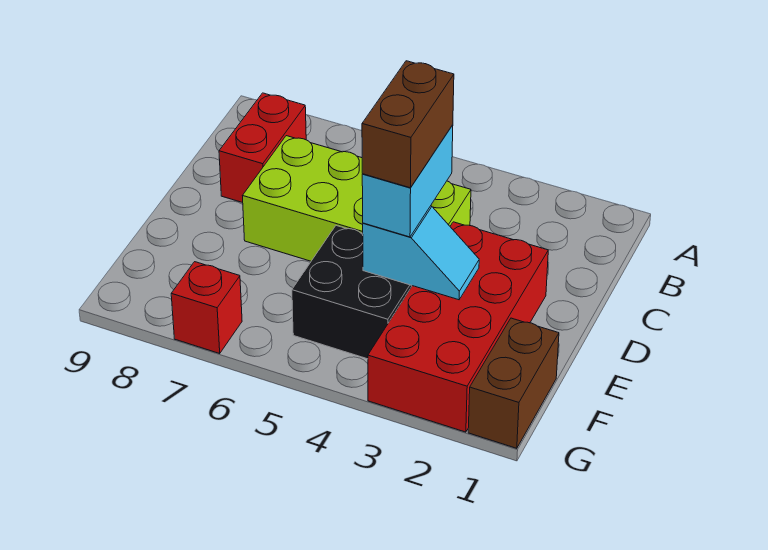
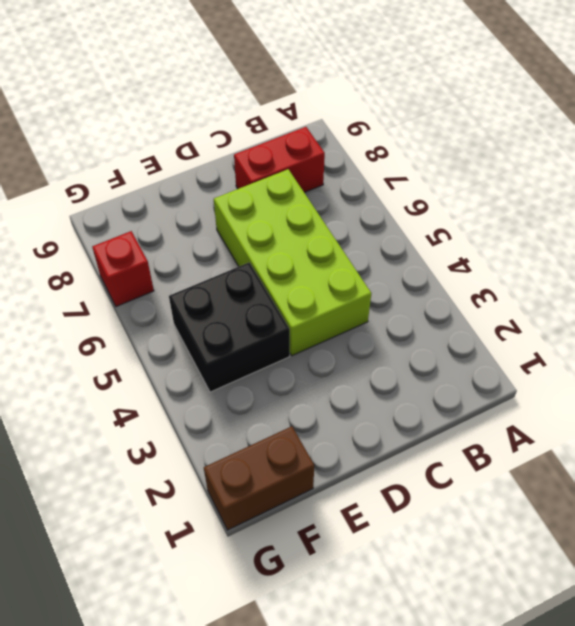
none -> red 2x4 brick [368,222,548,432]
none -> cyan 1x2 slope [363,206,479,300]

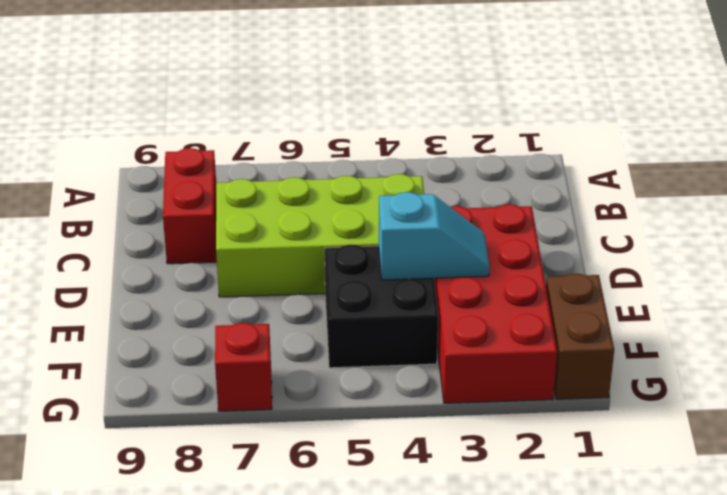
none -> cyan 1x2 brick [362,125,453,237]
none -> brown 1x2 brick [362,61,454,188]

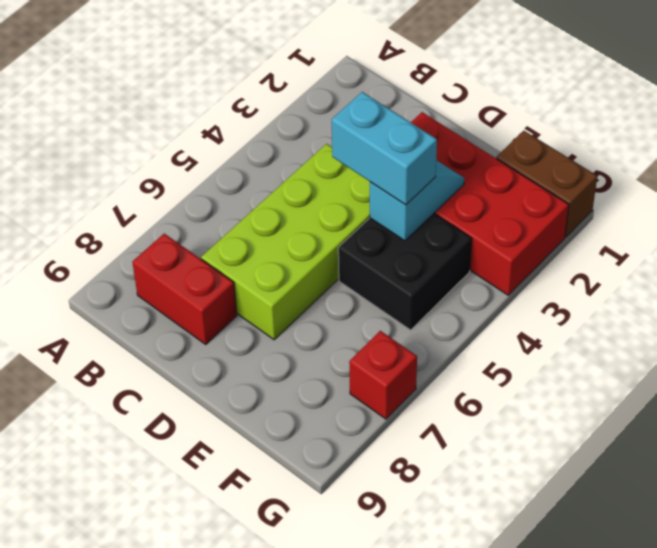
none -> brown 1x2 brick [362,61,454,188]

